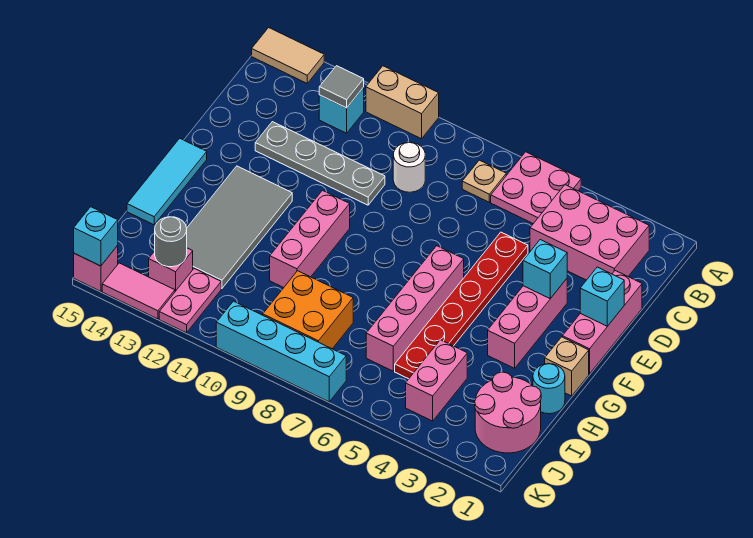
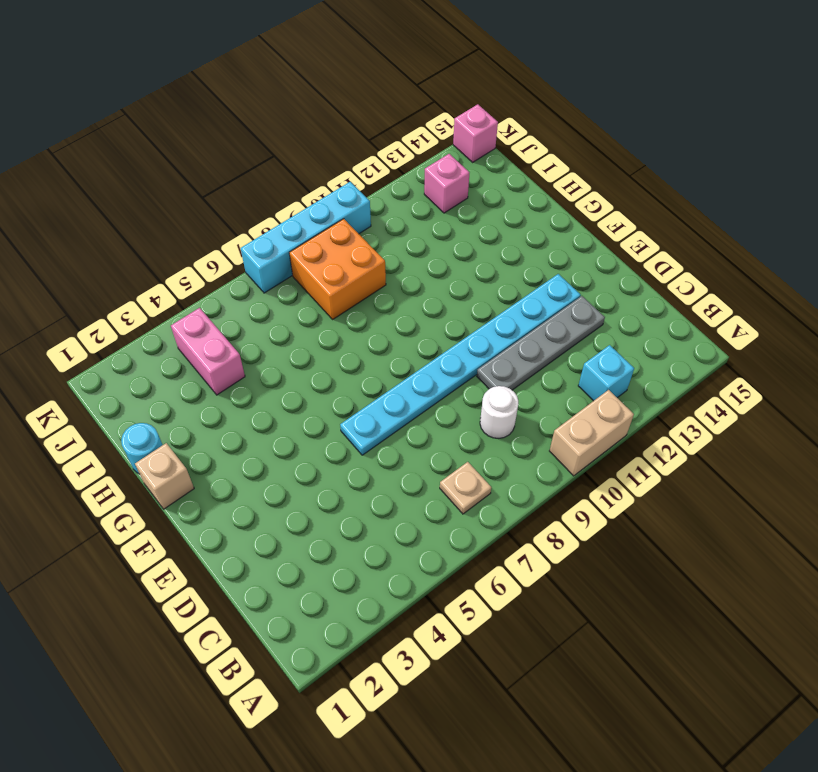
cyan 1x8 plate [340,274,581,455] -> none
none -> pink 2x2 plate [491,152,581,224]
none -> tan 1x2 tile [252,28,324,83]
none -> pink 2x3 brick [530,185,649,280]
none -> pink 1x3 brick [562,271,642,374]

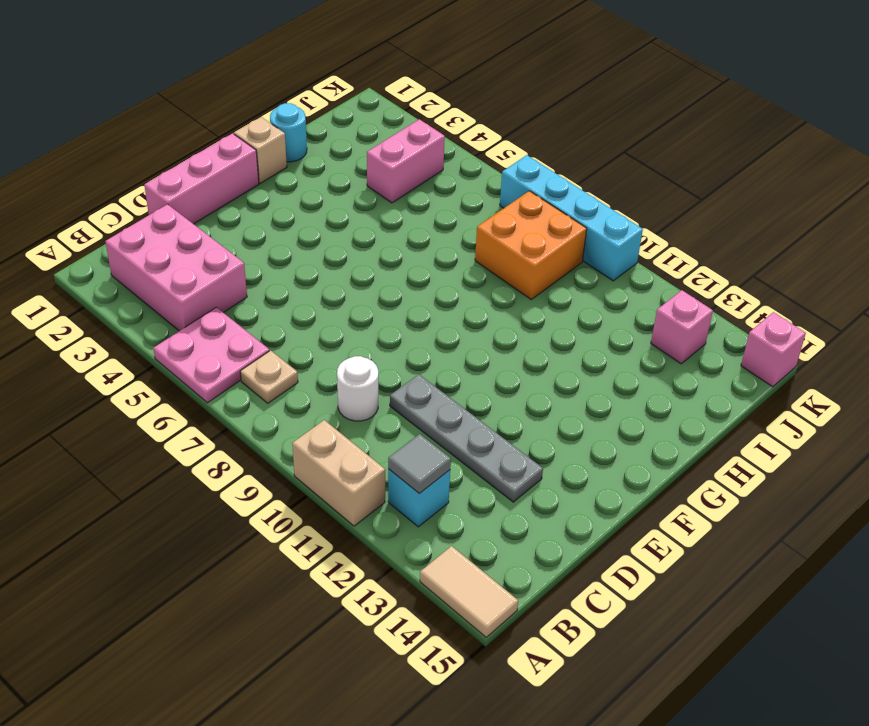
none -> red 1x6 plate [395,232,528,379]
none -> pink 1x3 brick [488,279,567,368]
none -> pink 1x4 brick [366,246,464,371]
none -> pink 1x3 brick [270,191,350,288]

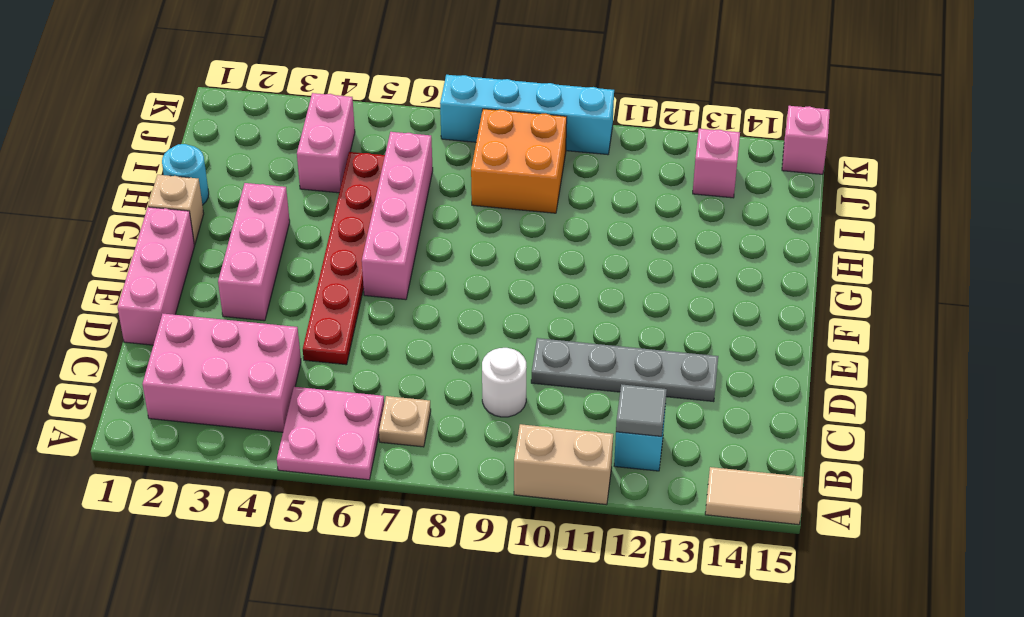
none -> pink 1x3 brick [270,191,350,288]
none -> grey 2x4 tile [187,166,292,288]
none -> cyan 1x3 tile [127,138,207,225]
none -> pink 2x2 round brick [475,372,541,453]

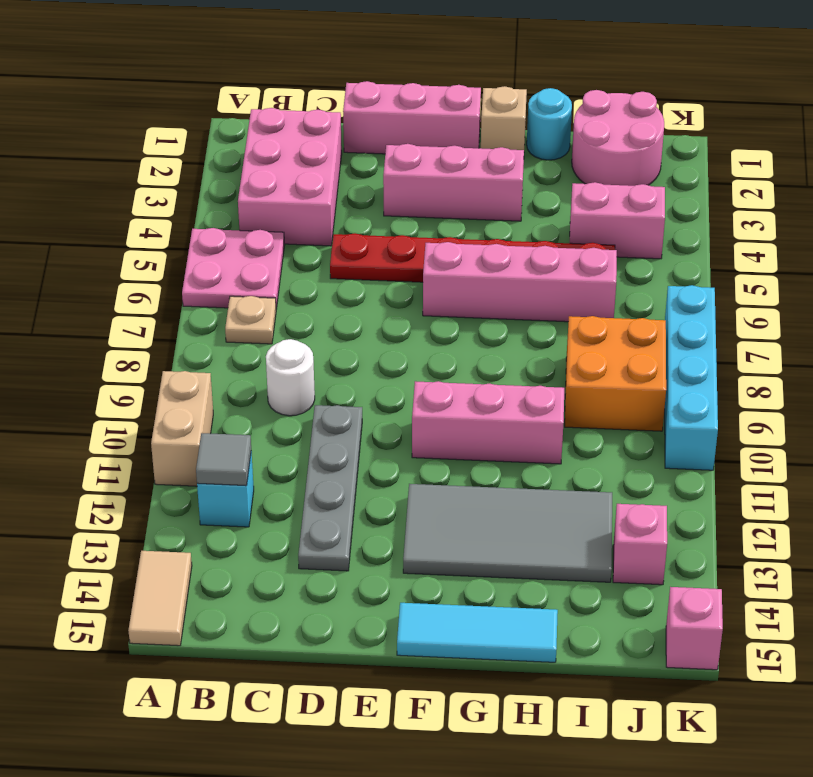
none -> pink 1x2 plate [159,269,221,333]
none -> pink 1x2 tile [102,263,175,319]
none -> cyan 1x1 brick [580,267,624,326]
none -> cyan 1x1 brick [523,240,567,299]

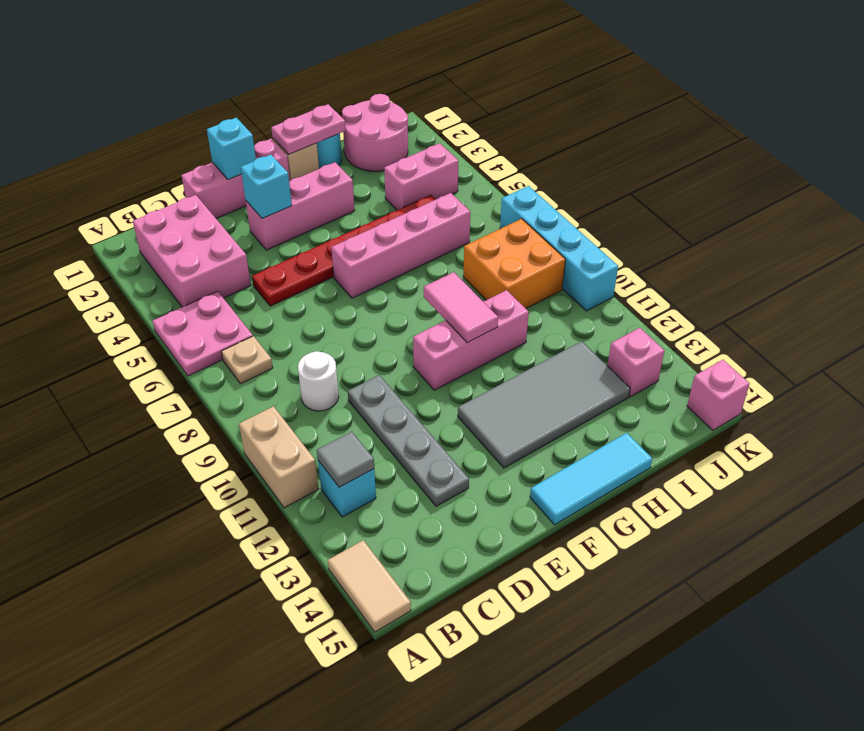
pink 1x2 plate [271,104,346,154] -> pink 1x2 plate moved to [159,269,221,333]
pink 1x2 tile [424,272,498,343] -> pink 1x2 tile moved to [102,263,175,319]
none -> grey 1x1 round brick [155,217,187,267]
none -> cyan 1x1 brick [74,207,118,266]

